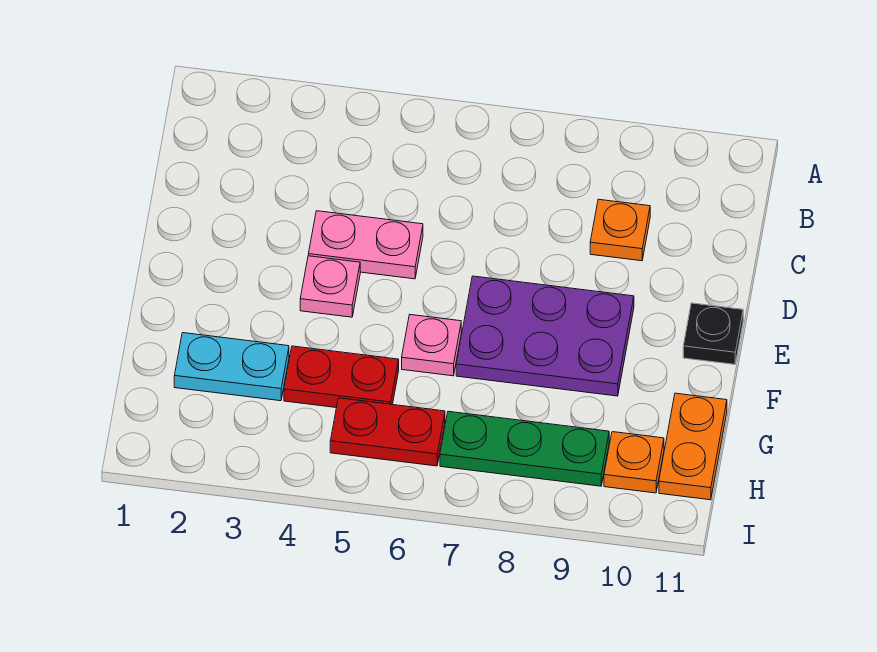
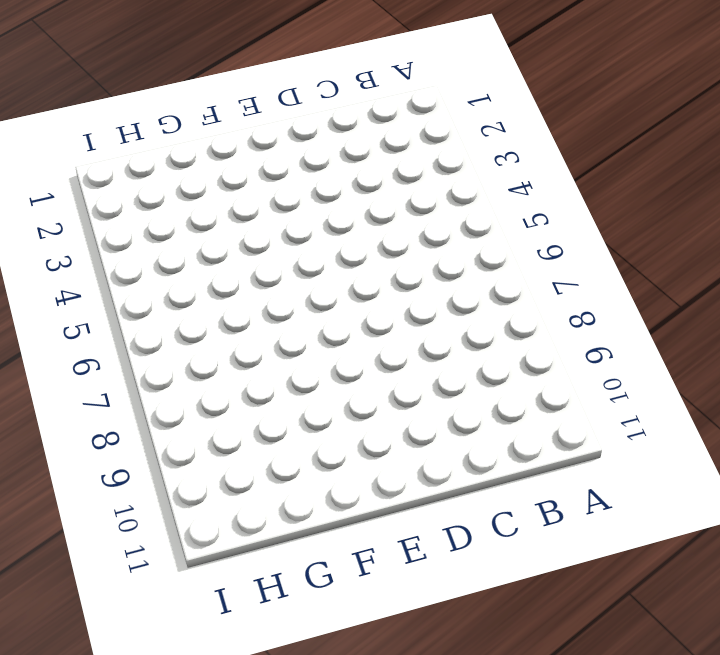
none -> orange 1x1 plate [590,199,650,261]
none -> pink 1x2 plate [308,211,423,279]
none -> pink 1x1 plate [300,256,360,317]

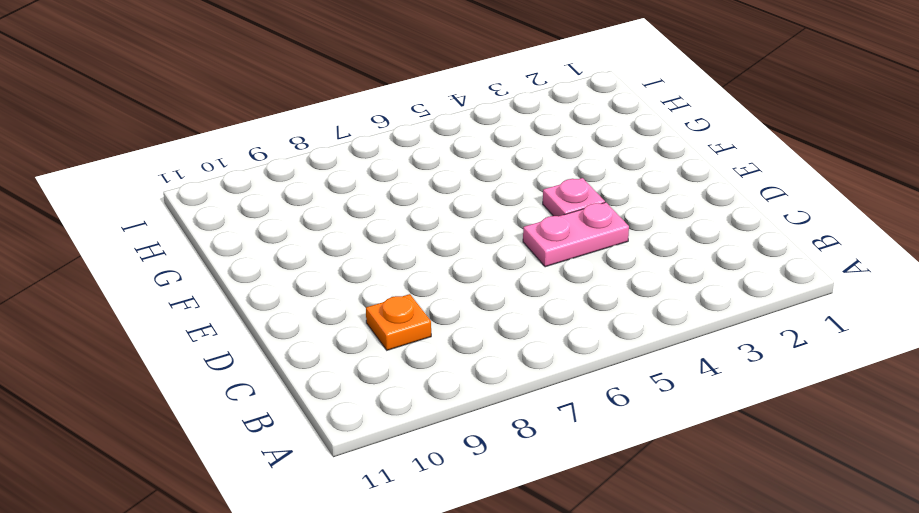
none -> purple 2x3 plate [456,276,634,396]
none -> black 1x1 plate [683,303,743,364]
none -> pink 1x1 plate [402,315,461,376]

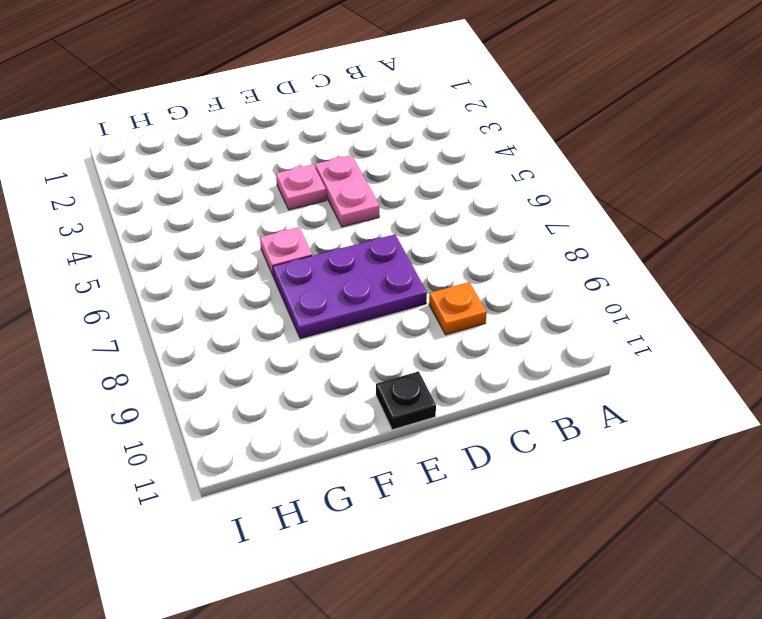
purple 2x3 plate [273,234,427,339] -> purple 2x3 plate turned to [456,276,634,396]
none -> cyan 1x2 plate [174,333,289,401]
none -> red 1x2 plate [284,346,399,408]
none -> orange 1x2 plate [659,393,727,500]

